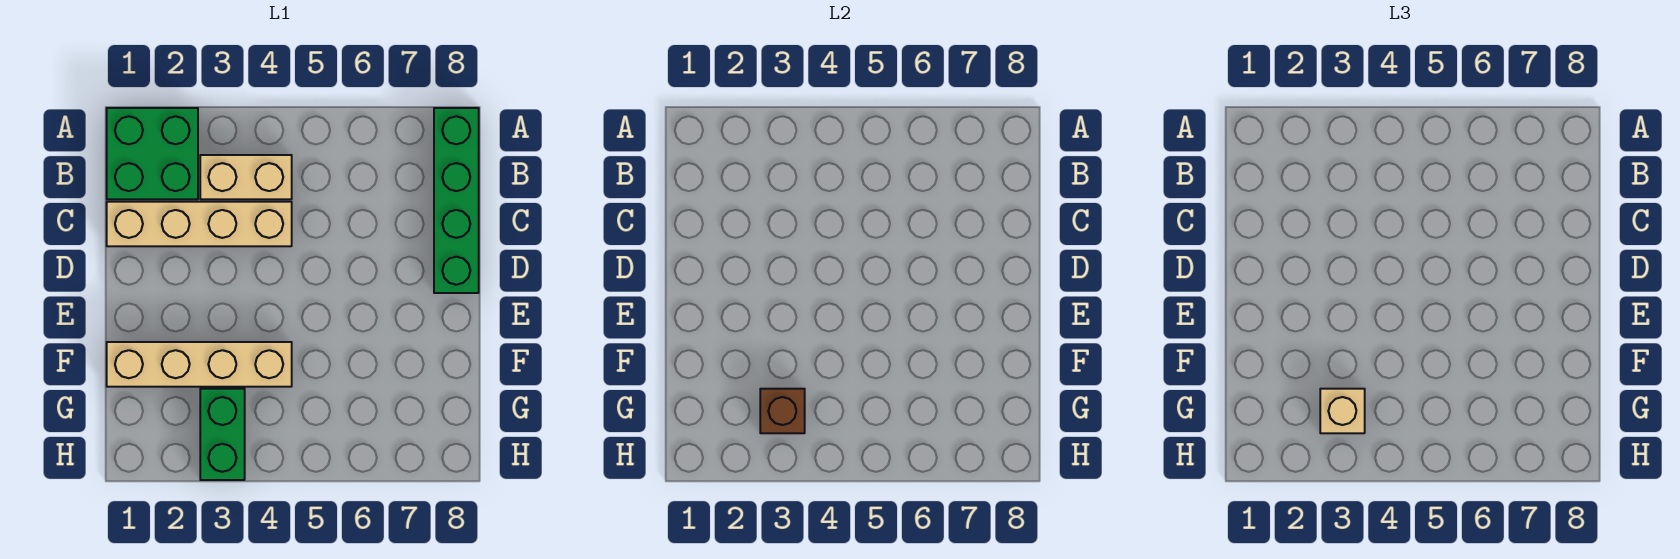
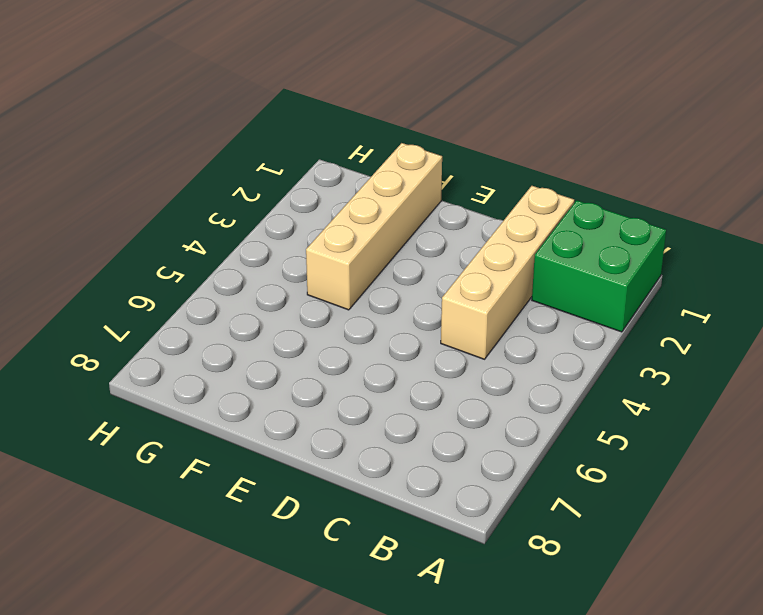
none -> green 1x4 brick [434,108,479,293]
none -> tan 1x2 brick [200,155,292,199]

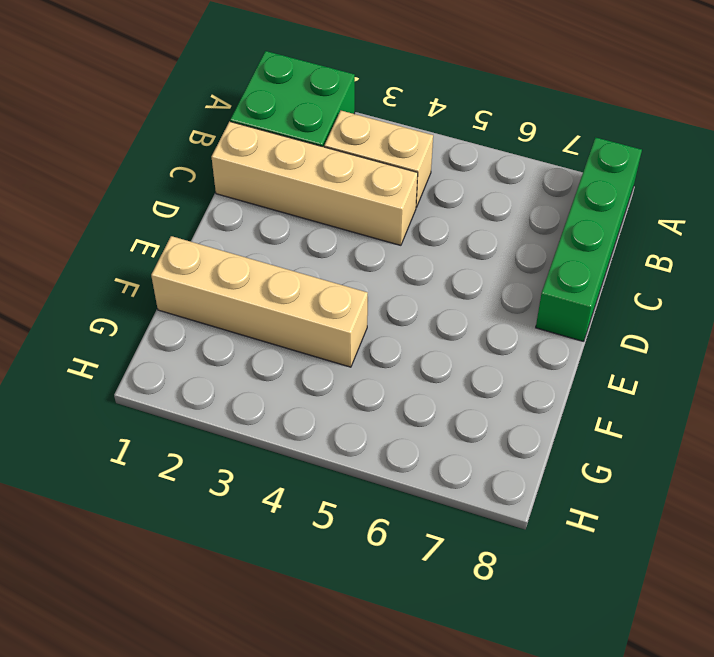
none -> green 1x2 brick [200,389,245,480]
none -> brown 1x1 brick [760,389,805,433]

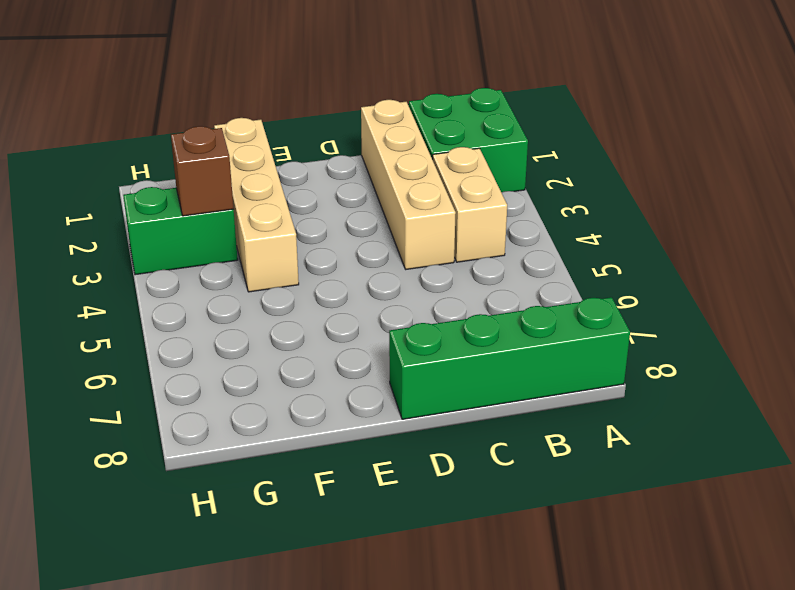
none -> tan 1x1 brick [1320,389,1365,433]

